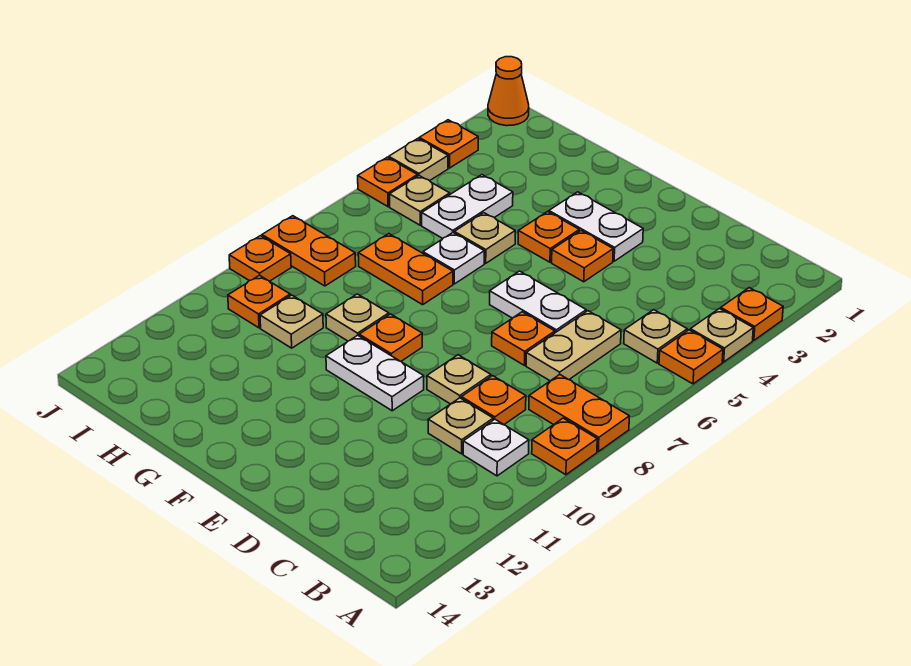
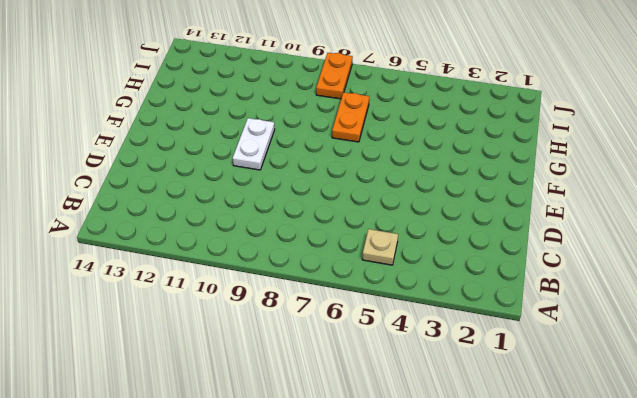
none -> orange 1x1 plate [721,288,783,340]
none -> tan 1x1 plate [690,309,753,362]
none -> orange 1x1 plate [659,330,723,384]
none -> orange 1x2 plate [529,375,629,451]

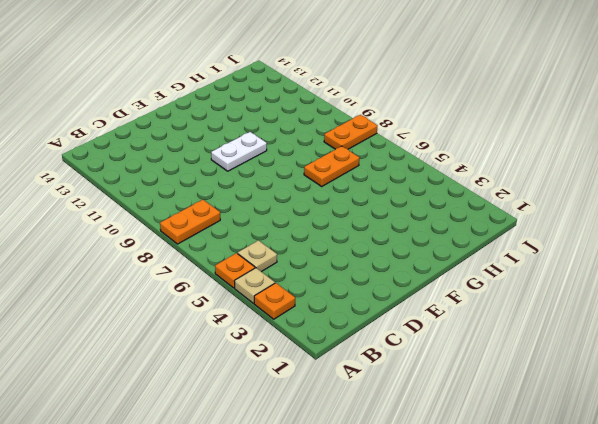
none -> orange 1x1 plate [532,418,597,475]
none -> white 1x1 plate [463,419,529,476]
none -> tan 1x2 plate [526,311,621,381]
none -> orange 1x1 plate [461,376,526,425]

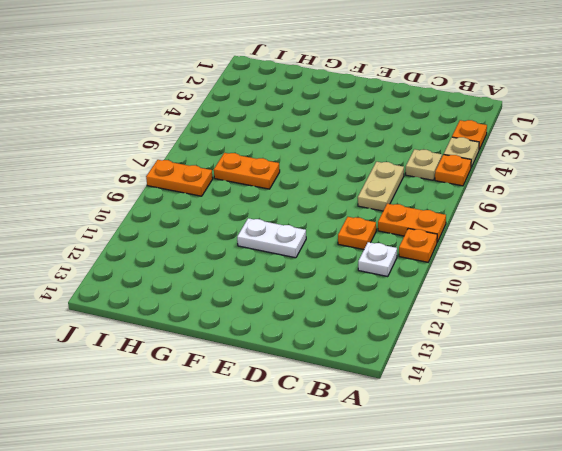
none -> tan 1x1 plate [428,398,493,454]
none -> white 1x2 plate [490,271,586,333]
none -> orange 1x1 plate [492,312,555,365]
none -> tan 1x1 plate [427,355,491,404]

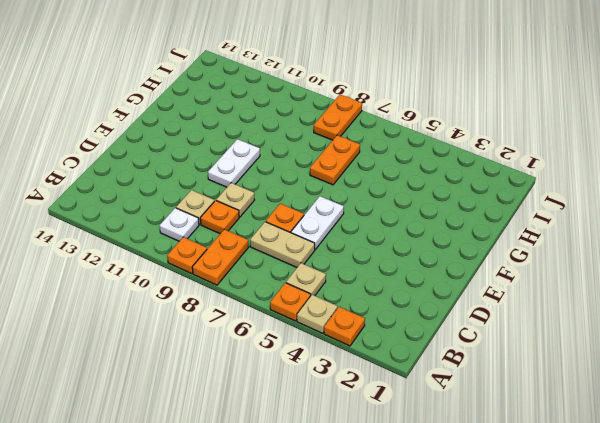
none -> white 1x2 plate [549,192,643,261]
none -> orange 1x1 plate [552,231,613,282]
none -> orange 1x1 plate [518,212,579,262]
none -> orange 1x1 plate [359,314,422,361]

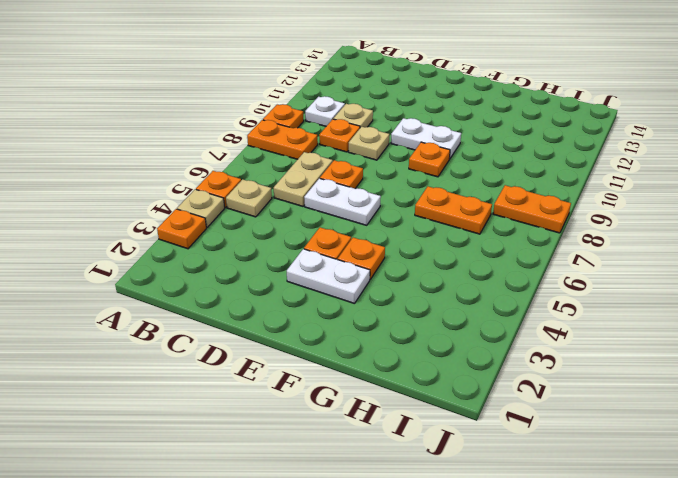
none -> tan 1x1 plate [454,213,515,263]
none -> white 1x1 plate [423,233,484,284]
none -> tan 1x1 plate [326,294,389,341]
none -> white 1x2 plate [422,175,513,238]

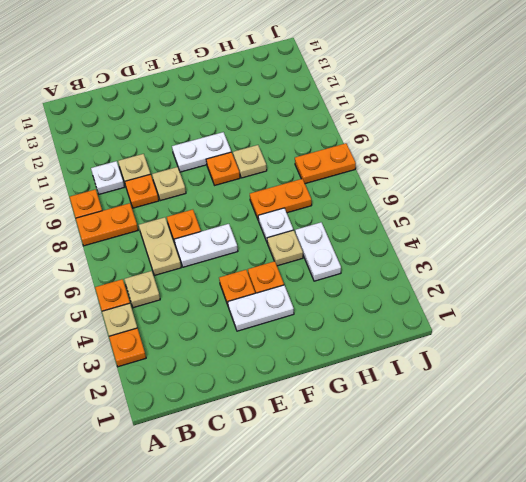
none -> tan 1x1 plate [260,295,323,348]
none -> tan 1x1 plate [390,176,450,225]
none -> orange 1x1 plate [228,275,290,328]
none -> orange 1x1 cone [488,57,529,126]

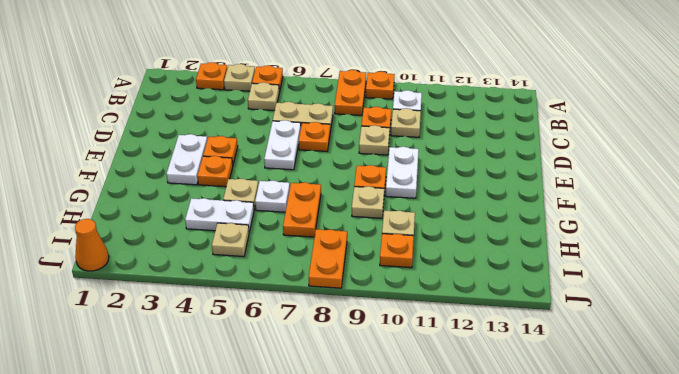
none -> orange 1x1 plate [419,120,478,168]
none -> tan 1x1 plate [389,139,448,181]
none -> orange 1x1 plate [358,157,418,207]
none -> orange 1x1 plate [229,236,291,281]

